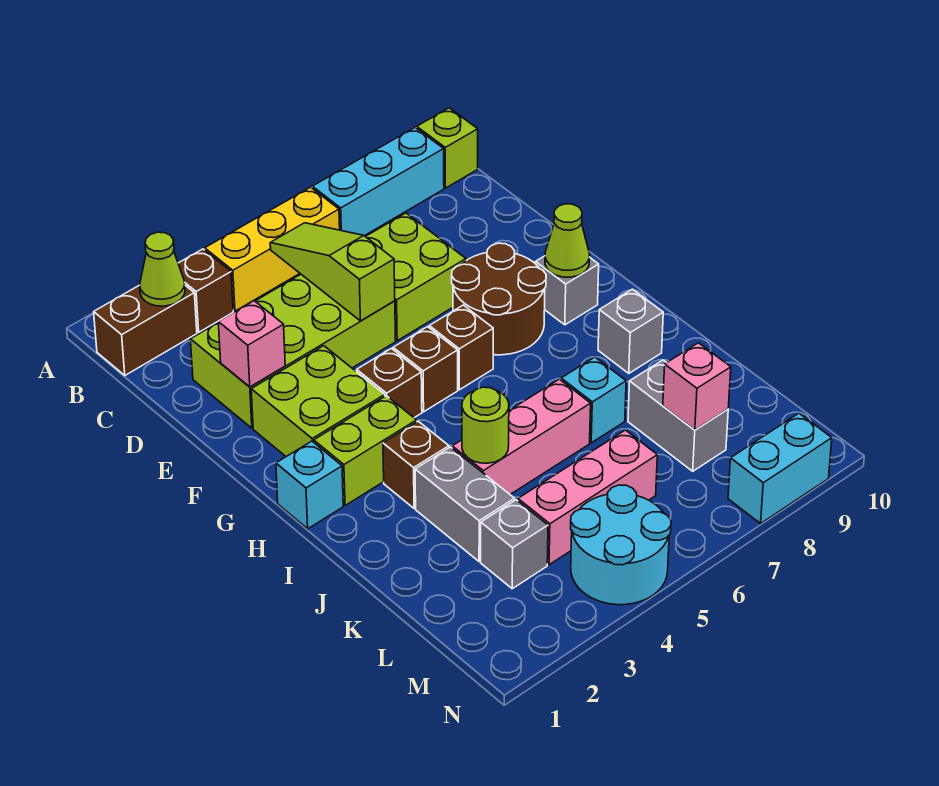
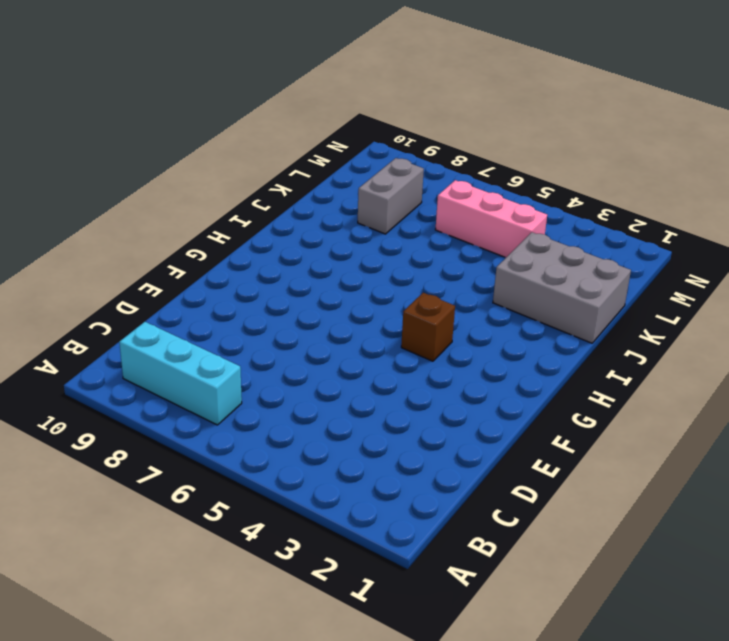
grey 2x3 brick [493,232,631,343] -> grey 1x2 brick [415,447,515,562]
none -> brown 1x2 brick [94,285,197,375]
none -> brown 1x1 brick [178,249,233,332]
none -> yellow 1x3 brick [205,187,340,311]
none -> lime 1x1 brick [417,108,478,188]

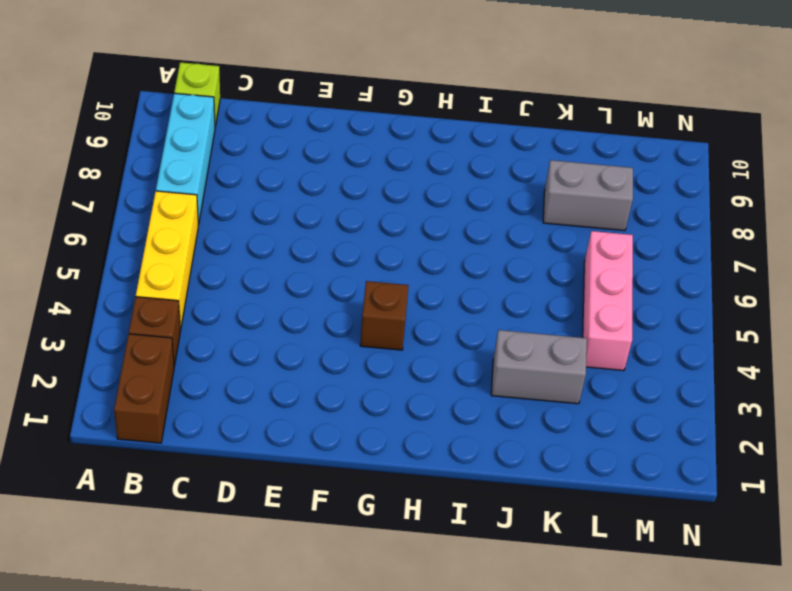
none -> lime 2x4 brick [190,274,396,428]
none -> lime 2x2 brick [366,213,466,341]
none -> lime 2x2 brick [251,346,385,457]
none -> brown 2x2 round brick [452,243,546,355]

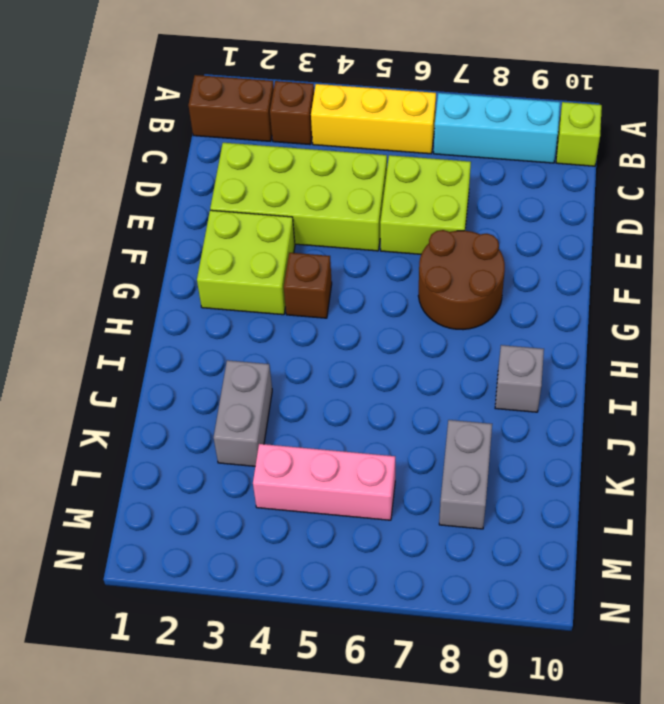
none -> brown 1x1 brick [393,327,458,412]
none -> brown 1x1 brick [429,305,493,390]
none -> grey 1x1 brick [535,256,599,325]
none -> cyan 1x1 brick [276,441,343,529]

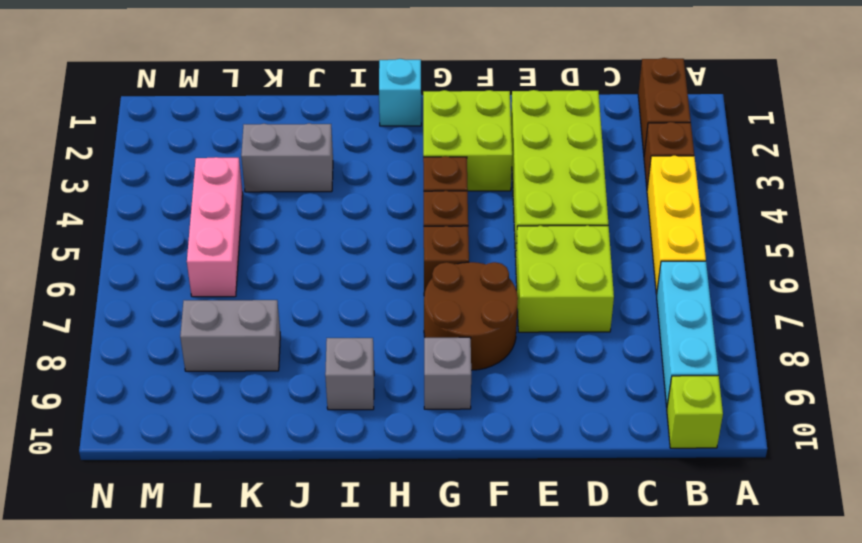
none -> lime 1x2 brick [314,396,417,505]
none -> brown 1x1 brick [383,421,449,508]
none -> pink 1x3 brick [452,379,591,494]
none -> cyan 1x1 brick [561,357,626,443]

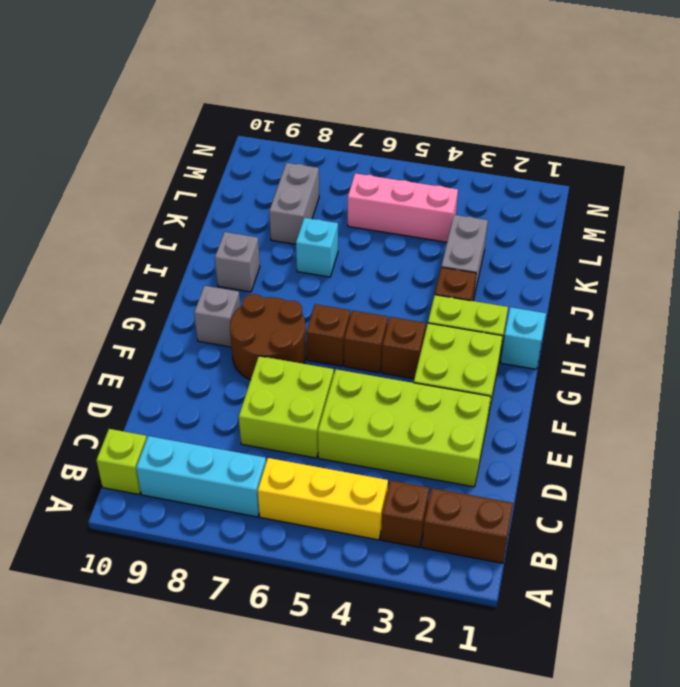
none -> pink 1x3 brick [452,379,591,494]
none -> grey 1x1 brick [481,500,548,589]
none -> cyan 2x2 round brick [571,485,671,605]
none -> cyan 1x2 brick [728,414,832,524]

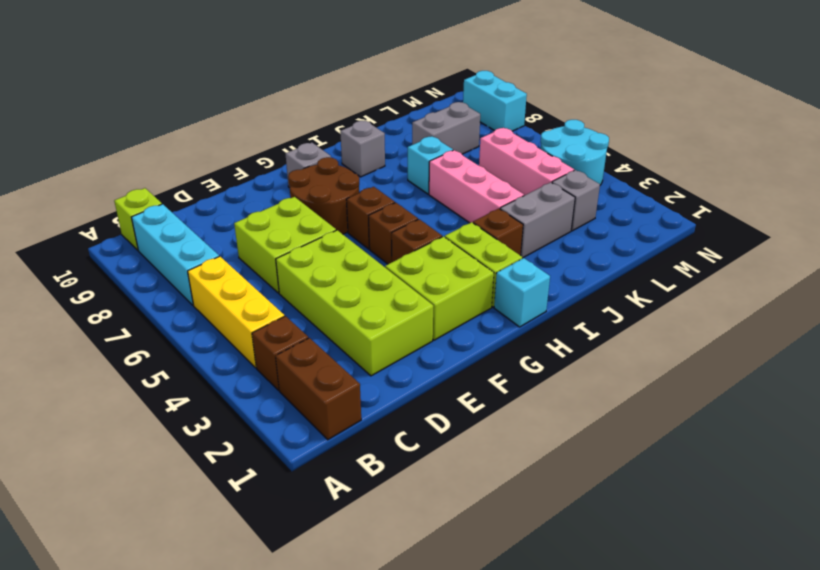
none -> lime 1x1 cone [140,232,185,306]
none -> lime 1x3 slope [270,223,395,321]
none -> pink 1x1 brick [218,301,285,387]
none -> lime 1x1 cone [545,204,590,277]

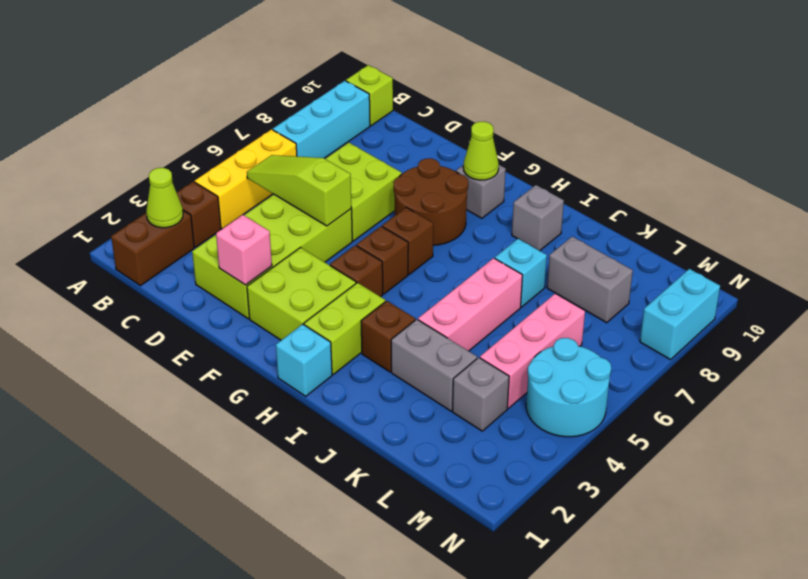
none -> lime 1x1 round brick [462,387,509,463]
none -> pink 1x1 brick [663,343,731,430]

